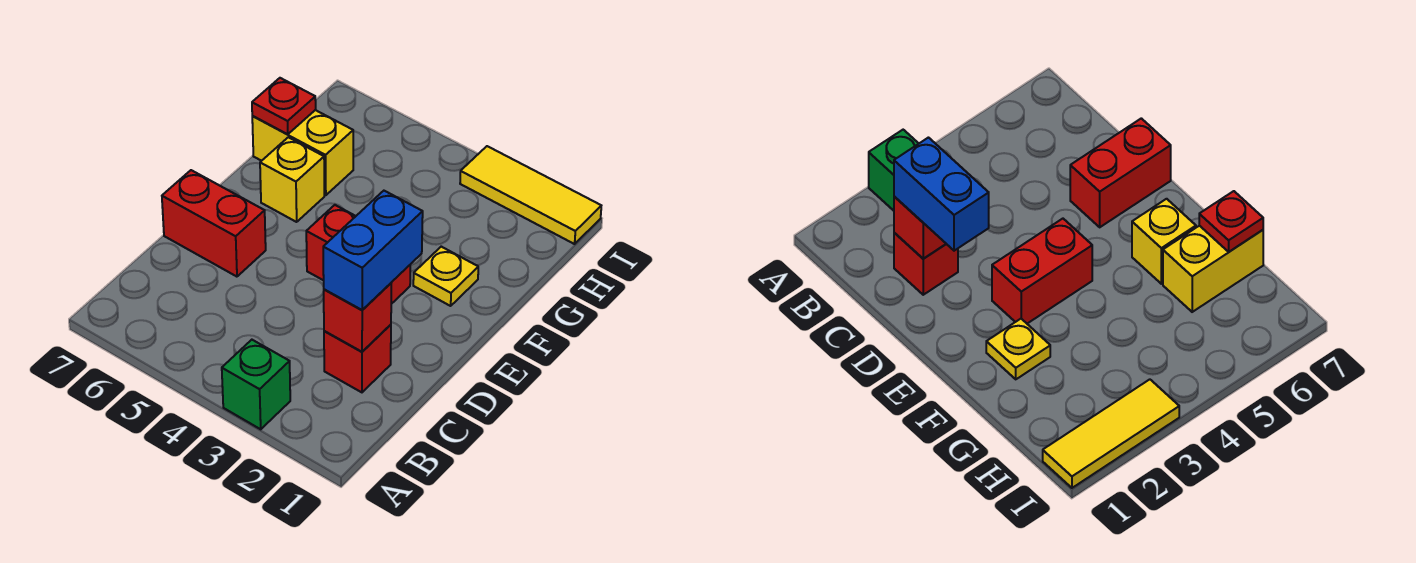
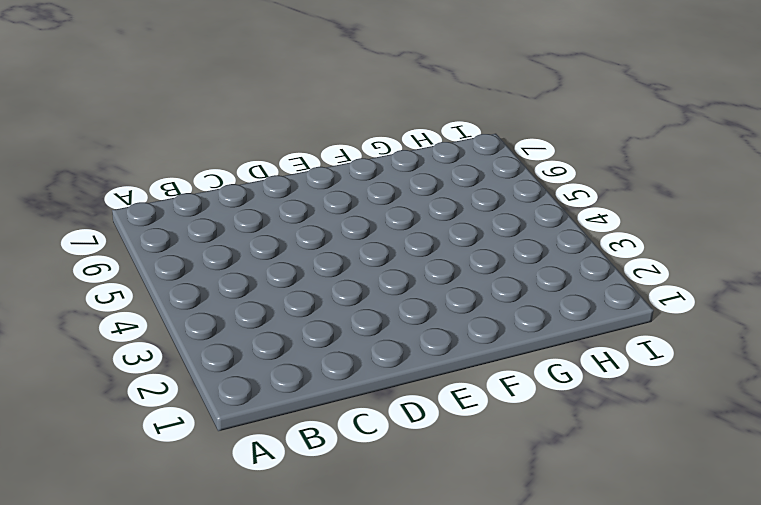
none -> green 1x1 brick [222,340,290,429]
none -> red 1x1 brick [324,325,391,392]

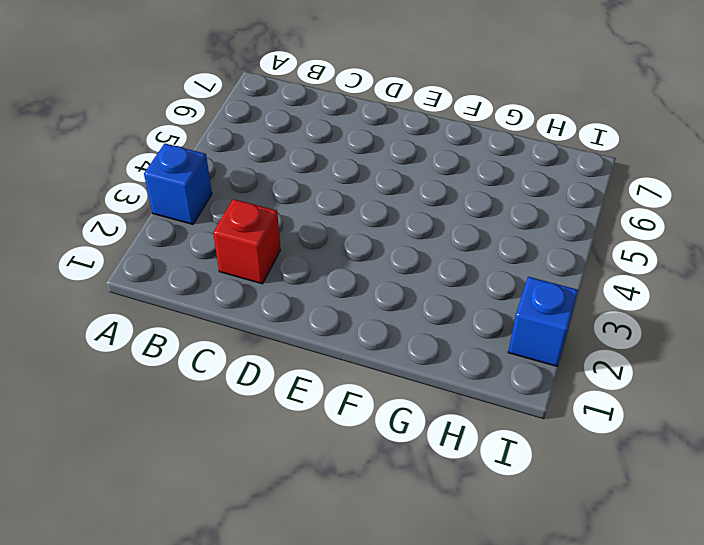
blue 1x1 brick [144,144,212,224] -> green 1x1 brick [222,340,290,429]
blue 1x1 brick [508,277,578,366] -> yellow 1x3 tile [460,146,601,244]
none -> red 1x2 brick [162,170,266,277]
none -> red 1x2 brick [306,205,410,304]

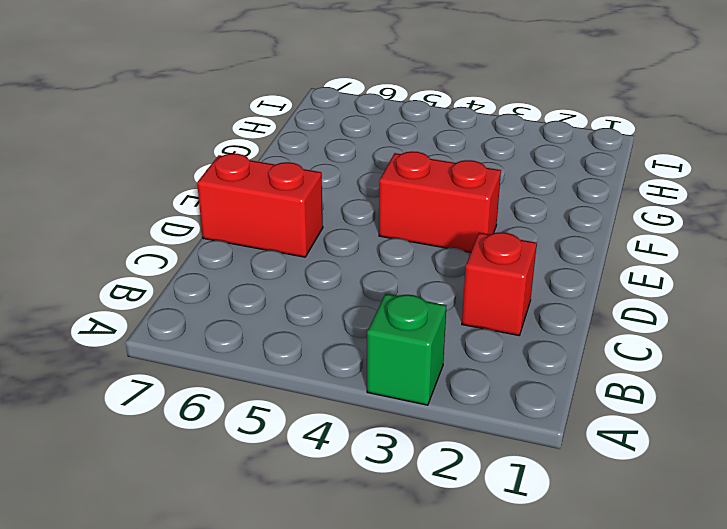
none -> yellow 1x1 plate [413,247,478,306]
none -> yellow 1x1 brick [260,137,324,222]

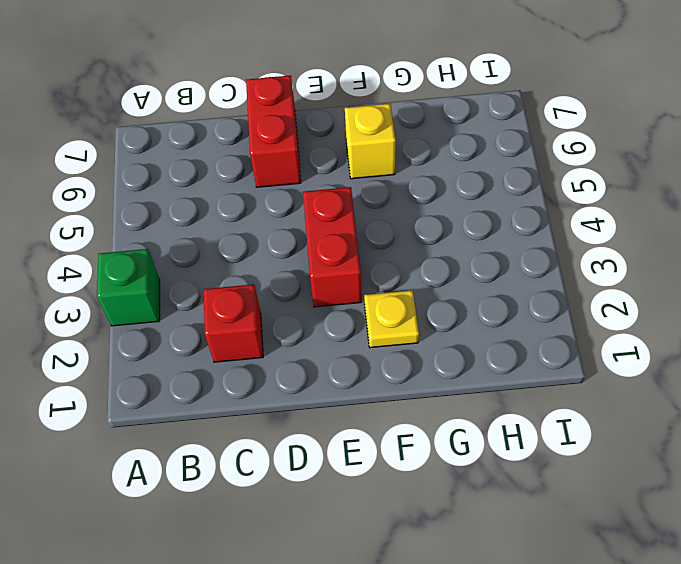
none -> yellow 1x2 brick [252,110,353,195]
none -> yellow 1x3 tile [460,146,601,244]

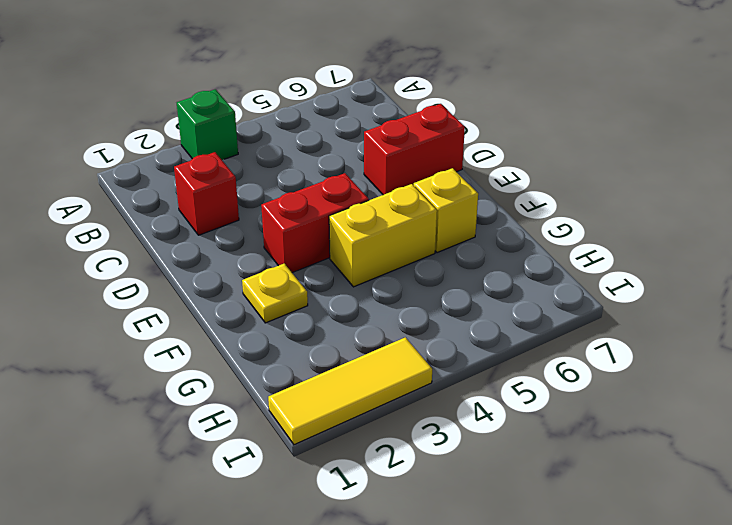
yellow 1x2 brick [329,184,437,287] -> yellow 1x2 brick moved to [252,110,353,195]
none -> red 1x1 brick [324,283,391,352]
none -> red 1x1 plate [252,78,316,134]

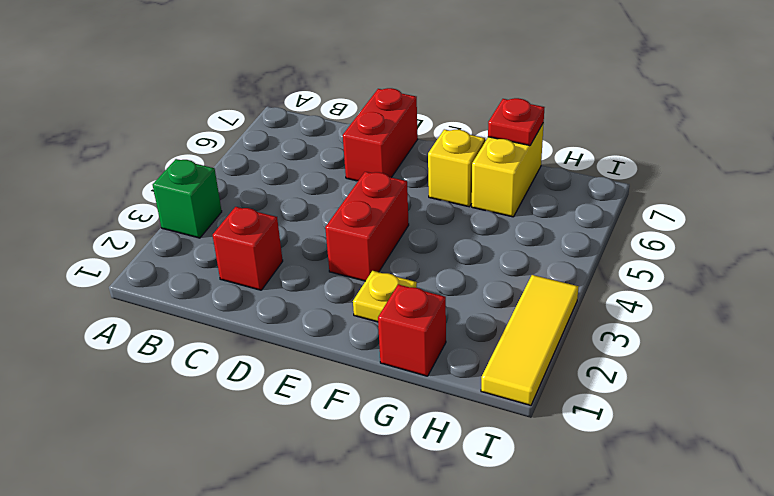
red 1x1 brick [378,284,446,376] -> red 1x1 brick moved to [324,283,391,352]
none -> blue 1x2 brick [323,191,423,310]

